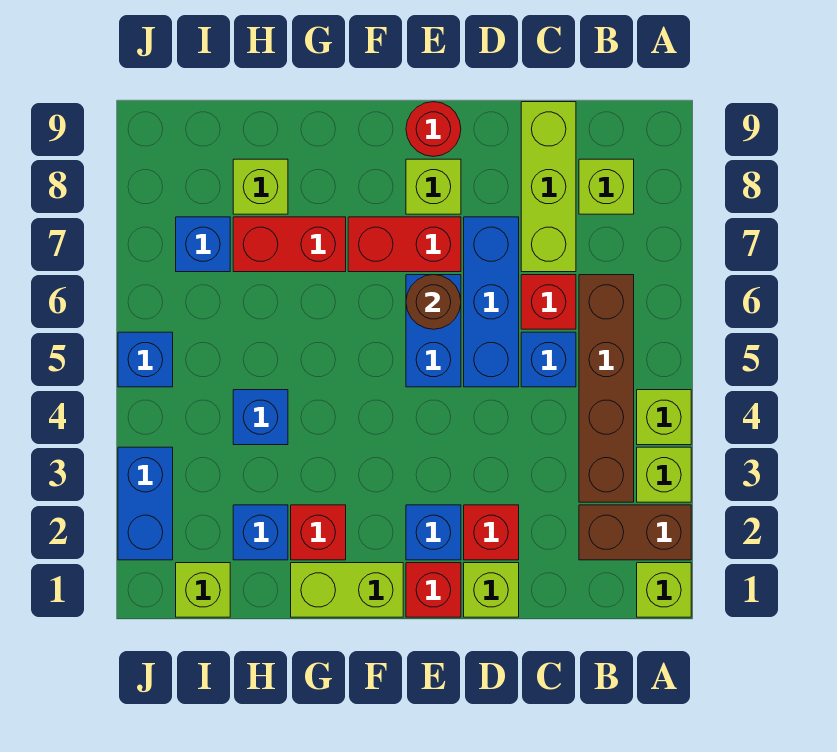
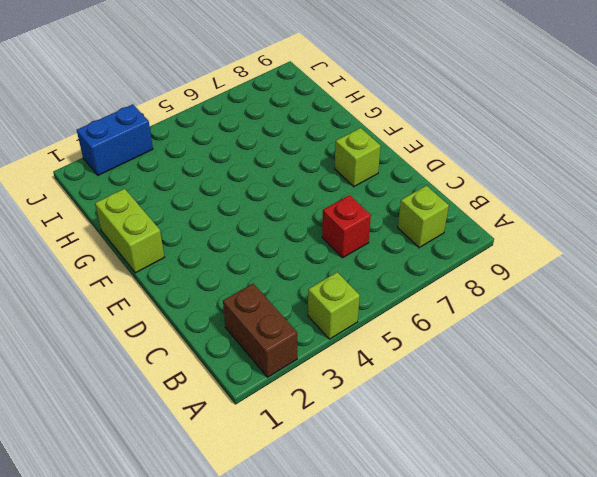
none -> lime 1x1 brick [637,563,691,617]
none -> lime 1x1 brick [637,447,691,502]
none -> brown 1x4 brick [579,275,634,502]

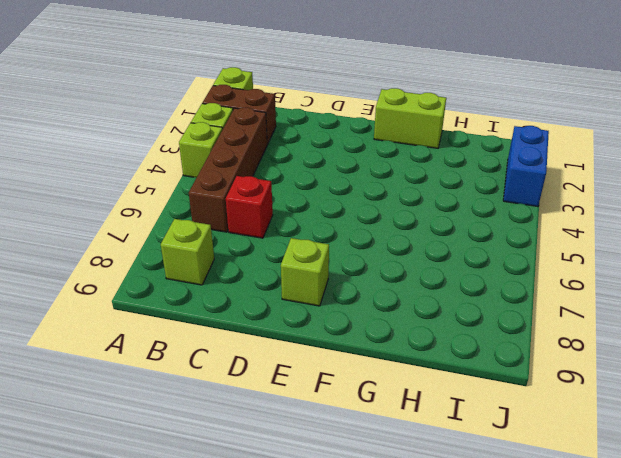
none -> blue 1x1 brick [521,332,576,387]
none -> lime 1x3 brick [521,102,576,272]
none -> lime 1x1 brick [464,563,519,617]

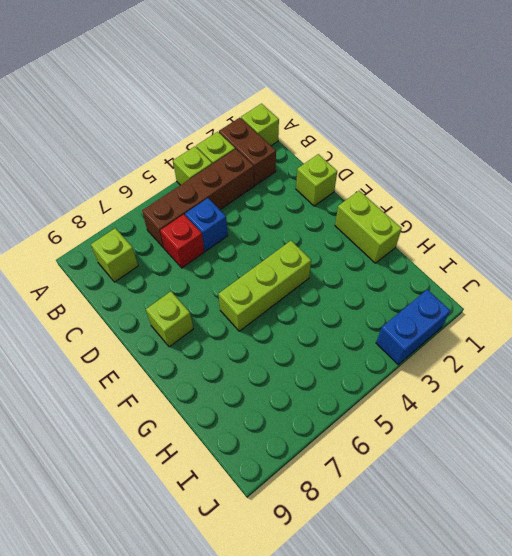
lime 1x3 brick [218,241,311,331] -> lime 1x3 brick moved to [521,102,576,272]
none -> red 1x1 brick [464,505,519,560]
none -> blue 1x3 brick [464,217,519,387]
none -> red 1x1 brick [406,563,461,617]

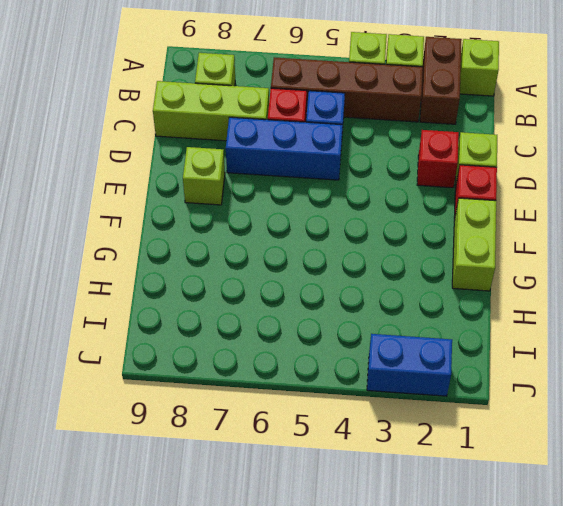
none -> blue 1x1 brick [406,505,461,560]
none -> blue 1x2 brick [406,275,461,387]
none -> red 1x2 brick [348,217,461,272]

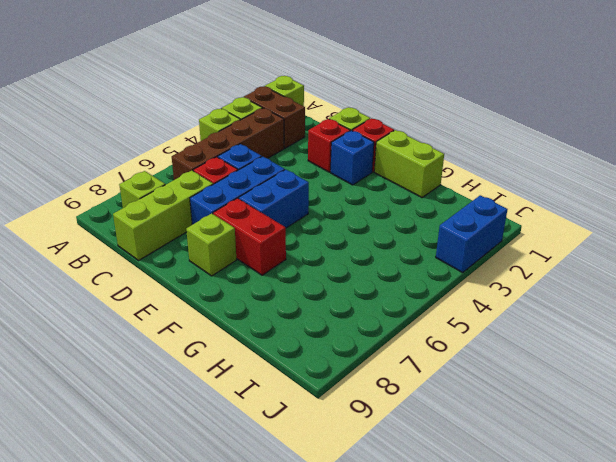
none -> red 1x1 round brick [406,102,461,157]
none -> red 1x1 brick [291,505,346,560]
none -> red 1x2 brick [233,217,346,272]

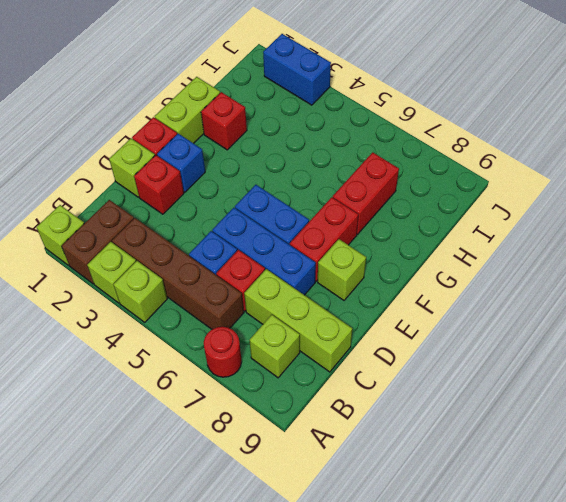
red 1x1 round brick [204,327,242,377] -> red 1x1 round brick moved to [406,102,461,157]
none -> blue 1x1 brick [233,505,288,560]
none -> blue 1x1 brick [233,390,288,445]
none -> lime 1x1 brick [233,159,288,214]

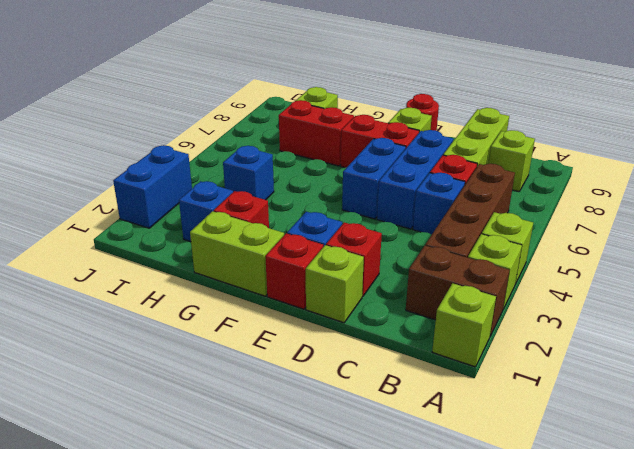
none -> lime 1x1 brick [176,563,230,617]
none -> blue 1x1 brick [176,217,230,272]
none -> blue 1x1 brick [118,332,173,387]

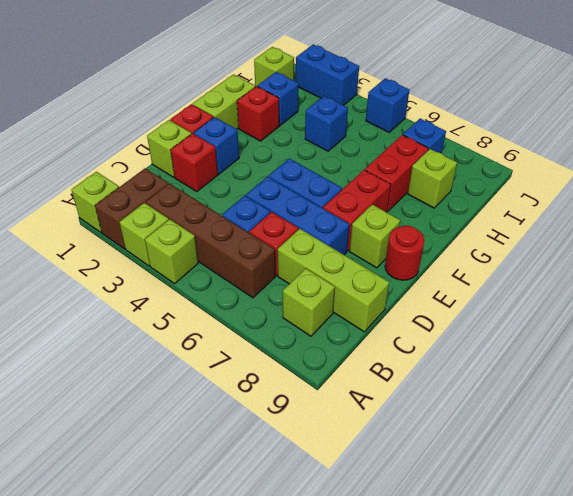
none -> brown 1x1 round brick [406,275,461,329]

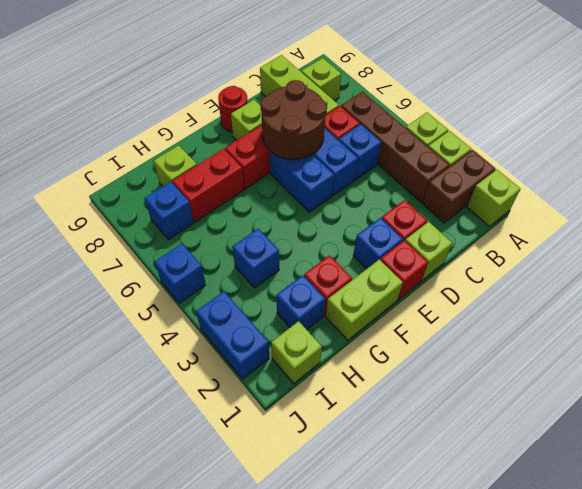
brown 2x2 round brick [260,80,327,159] -> brown 1x1 round brick [406,275,461,329]

